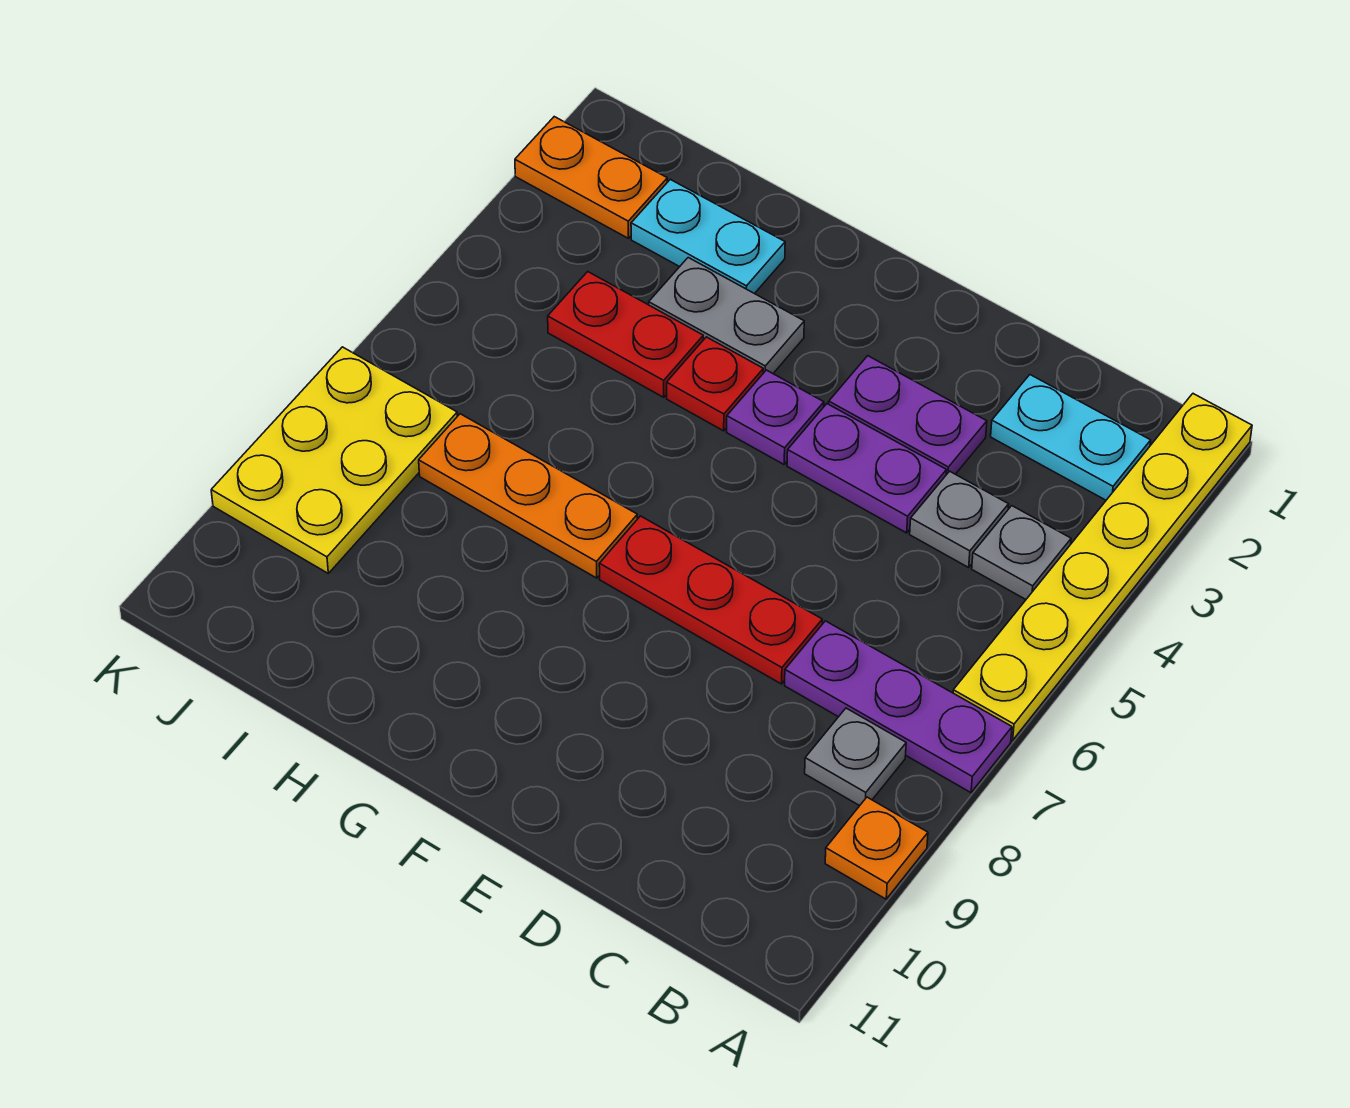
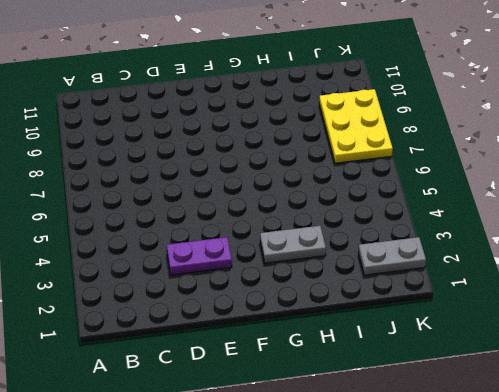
grey 1x2 plate [358,237,426,275] -> orange 1x2 plate [515,117,667,238]
none -> yellow 1x6 plate [953,394,1252,740]
none -> purple 1x3 plate [785,621,1012,793]
none -> orange 1x1 plate [825,797,928,899]

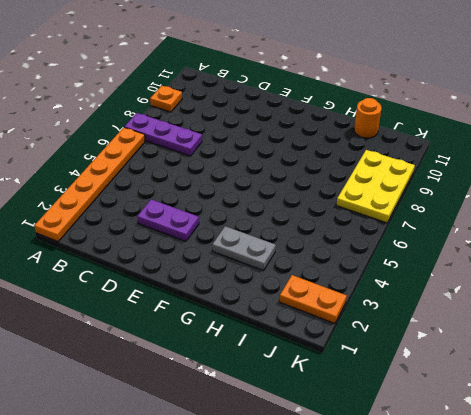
orange 1x6 plate [34,127,145,241] -> yellow 1x6 plate [953,394,1252,740]
orange 1x1 round brick [354,98,382,138] -> none
none -> cyan 1x2 plate [991,375,1151,500]
none -> grey 1x1 plate [972,506,1071,599]
none -> grey 1x1 plate [805,708,906,806]

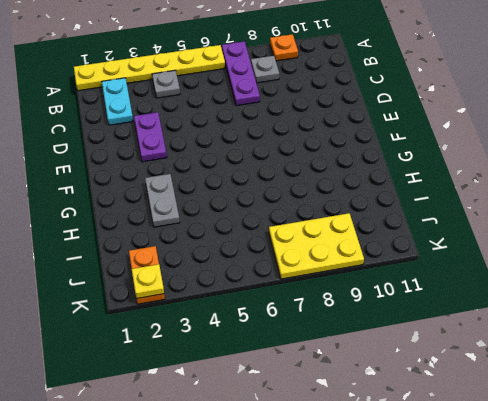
yellow 1x1 plate [132,264,164,299] -> none
none -> grey 1x1 plate [910,471,1009,567]
none -> purple 1x2 plate [787,404,946,533]
none -> red 1x3 plate [599,516,822,684]

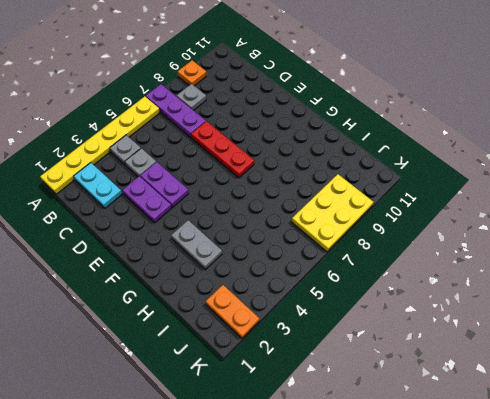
none -> purple 1x1 plate [727,370,824,464]
none -> red 1x1 plate [667,337,763,431]
none -> orange 1x3 plate [419,414,637,578]

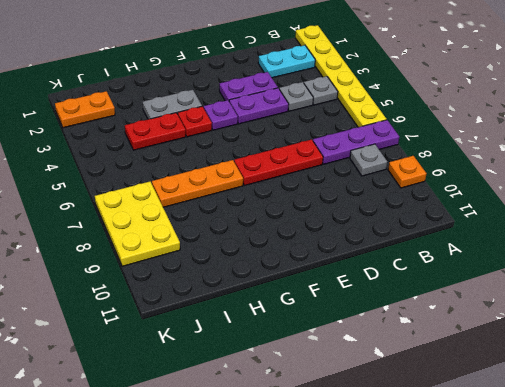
none -> cyan 1x2 plate [631,179,785,294]

